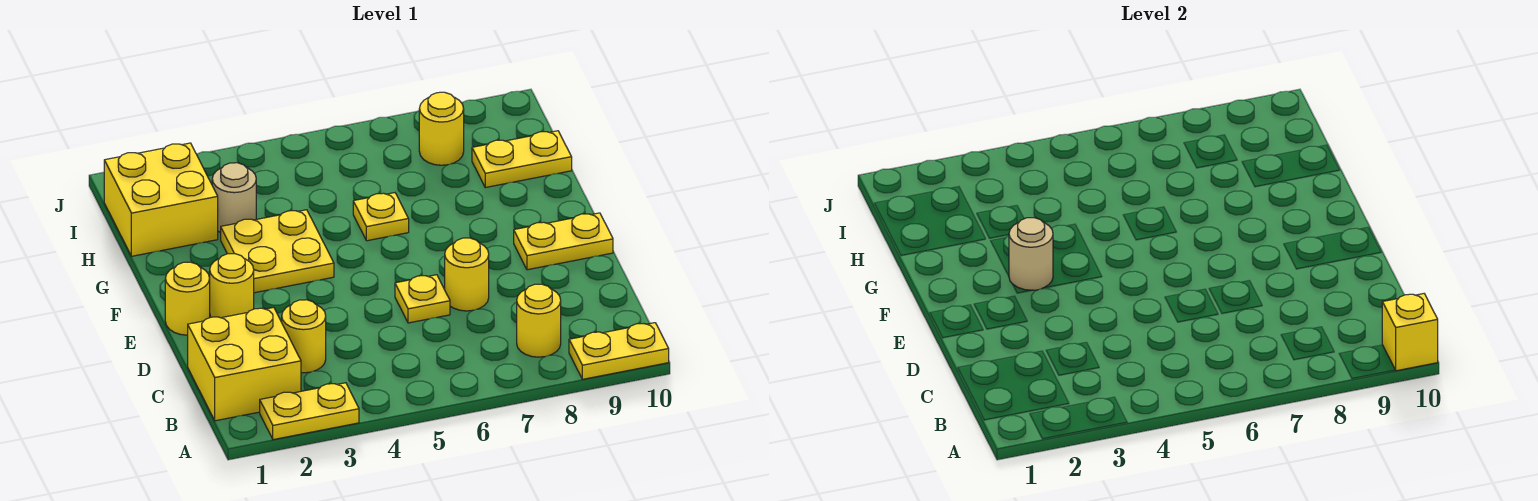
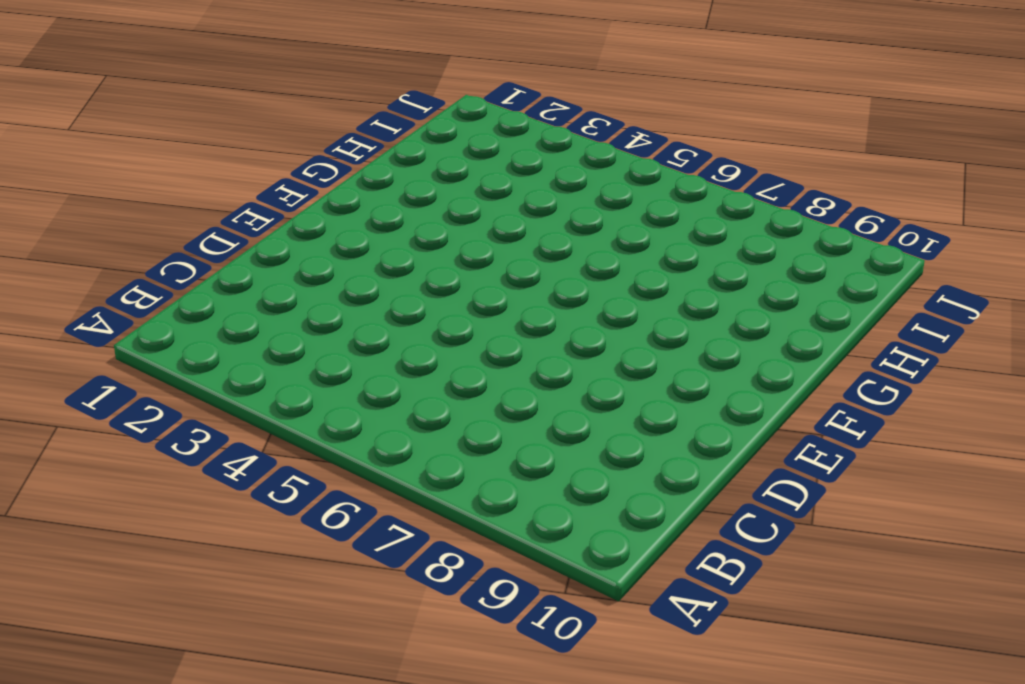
none -> yellow 1x2 plate [260,383,359,440]
none -> yellow 1x2 plate [569,323,669,379]
none -> yellow 2x2 brick [188,307,301,421]

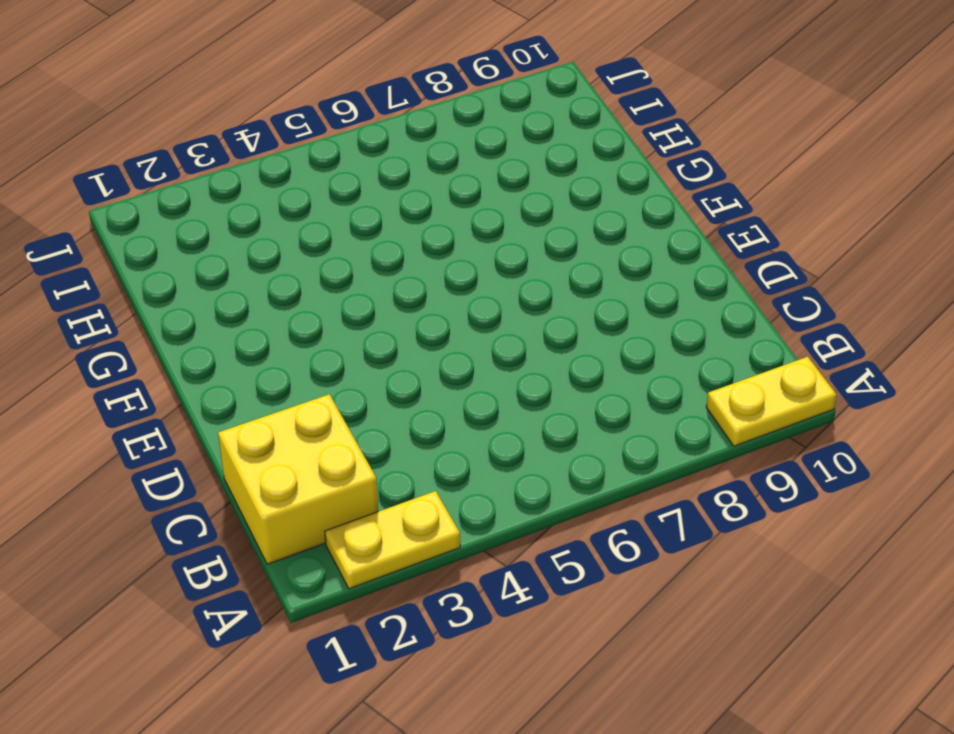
none -> yellow 1x1 round brick [517,284,561,357]
none -> yellow 1x1 round brick [282,300,326,373]
none -> yellow 1x1 plate [395,275,450,323]

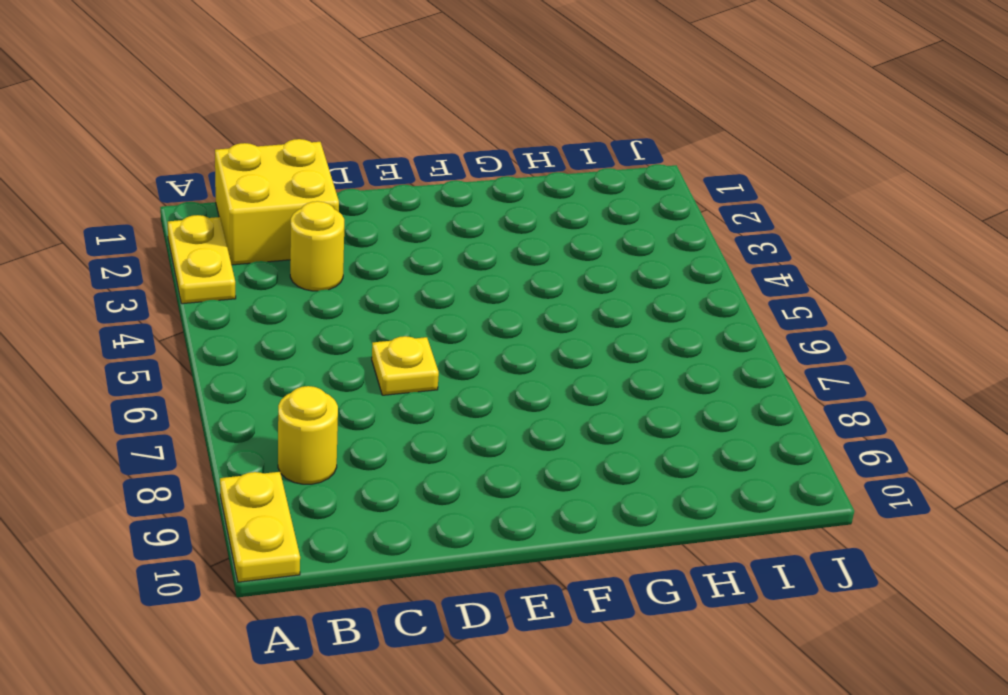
none -> yellow 1x1 round brick [445,238,489,311]
none -> yellow 1x1 round brick [165,262,210,335]
none -> yellow 1x1 round brick [210,254,254,318]

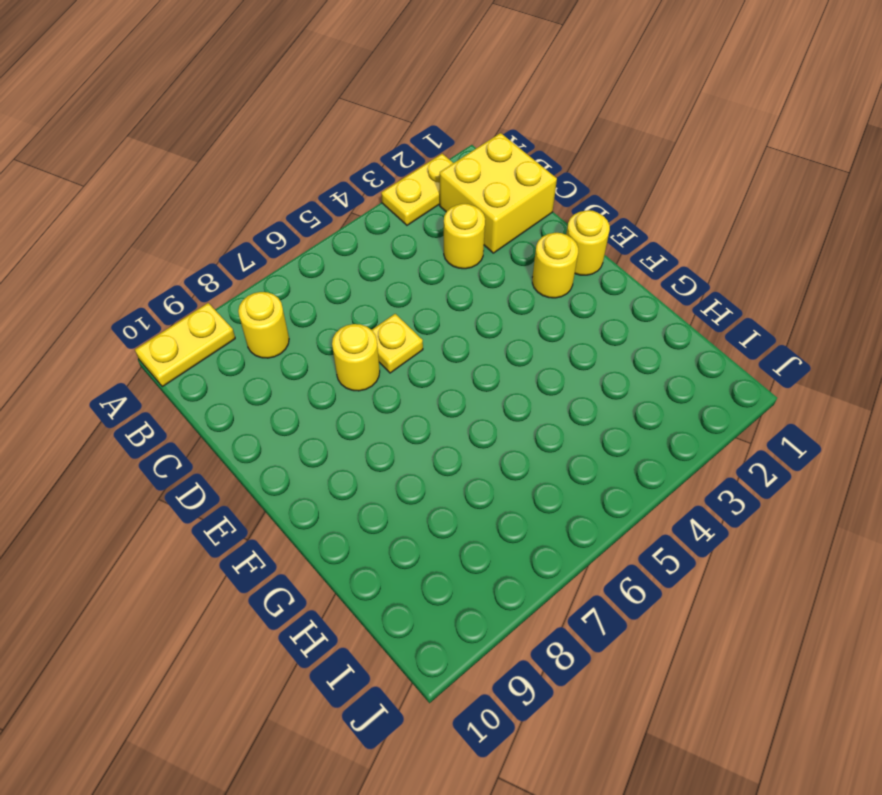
none -> yellow 1x2 plate [514,213,613,270]
none -> yellow 2x2 plate [221,210,334,293]
none -> yellow 1x1 plate [353,193,409,241]

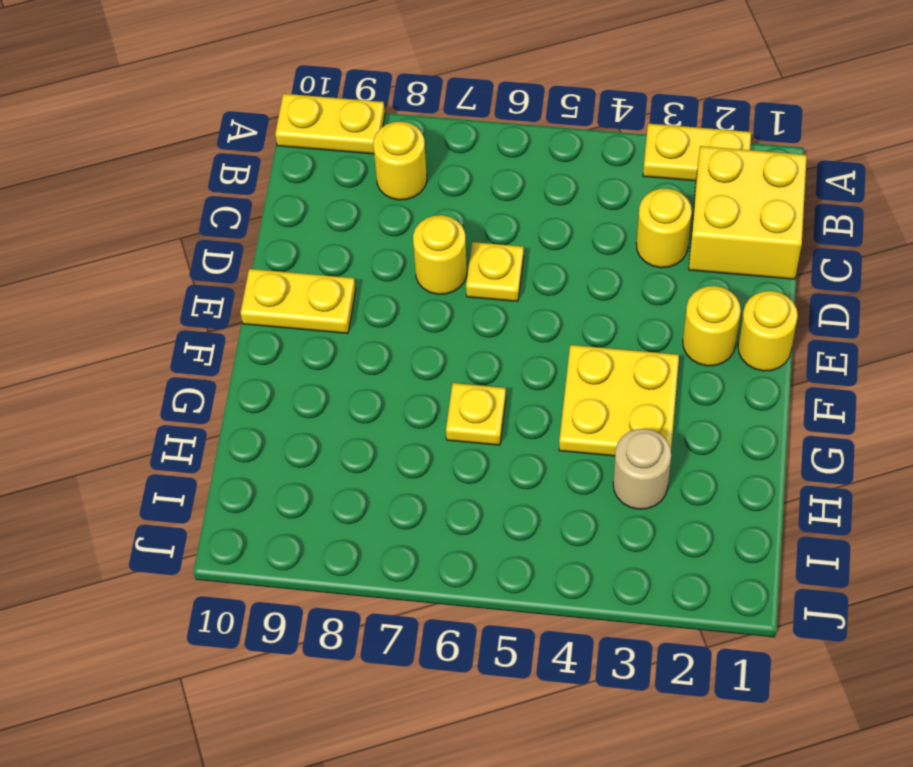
none -> yellow 2x2 brick [104,143,218,256]
none -> yellow 1x2 plate [472,131,572,188]
none -> yellow 1x1 round brick [419,92,464,165]

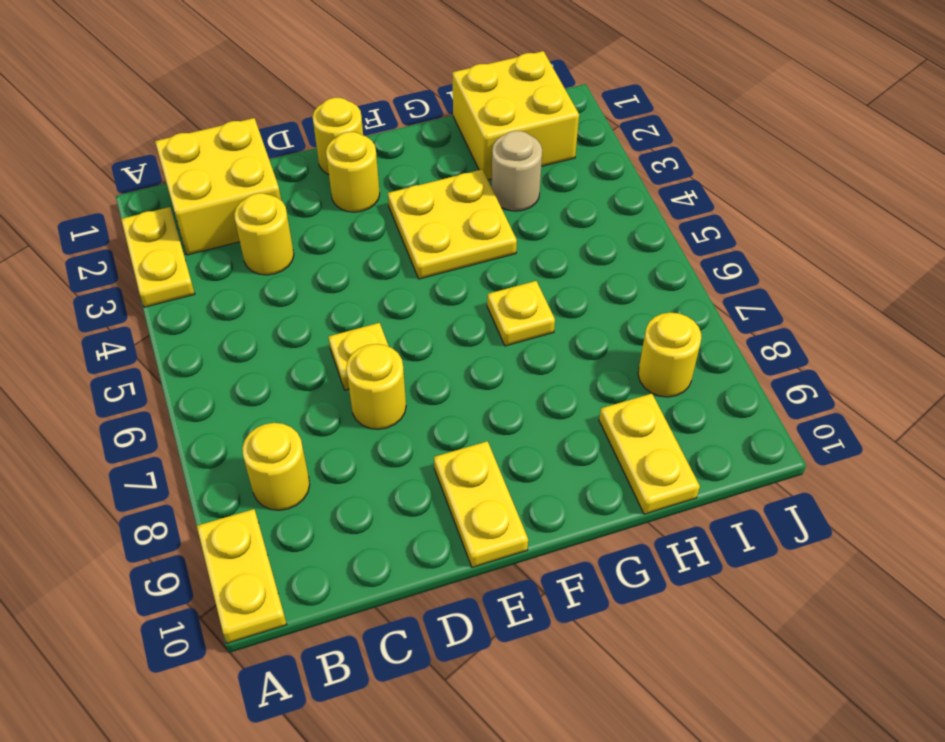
none -> yellow 1x1 brick [1382,294,1438,371]
none -> tan 1x1 round brick [1009,218,1053,290]

